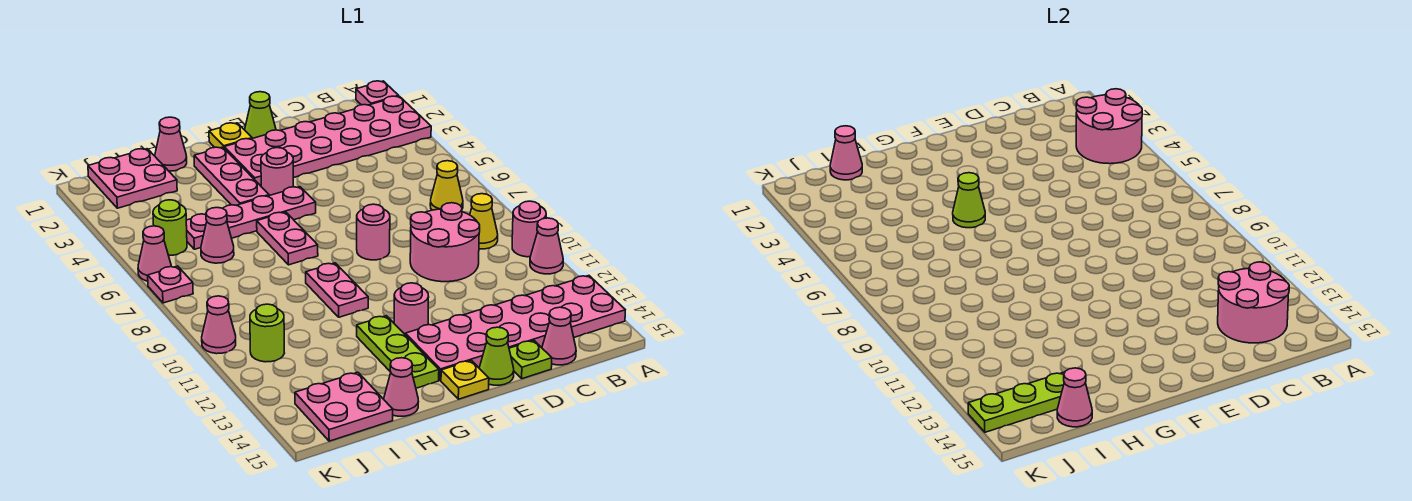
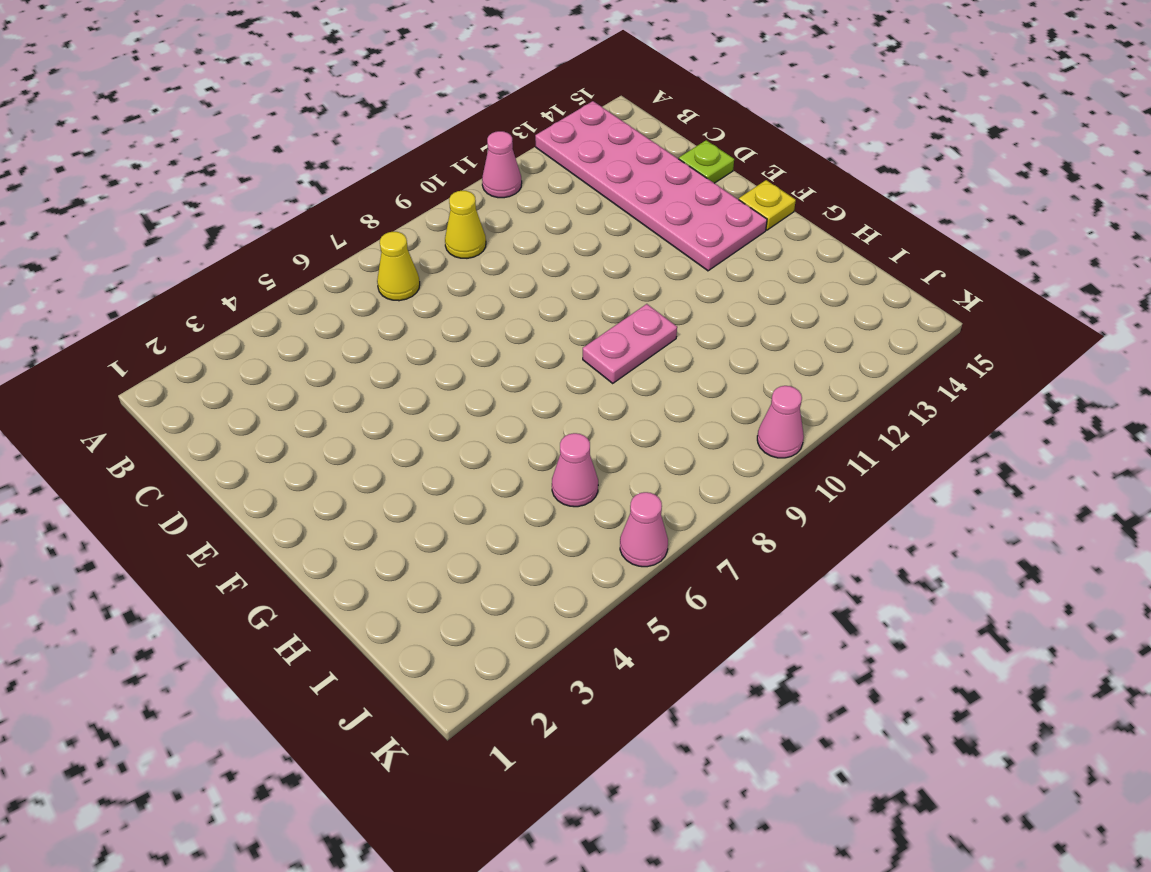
none -> pink 1x1 plate [356,81,398,105]
none -> pink 2x6 plate [224,96,431,186]
none -> pink 1x1 round brick [512,201,546,257]
none -> pink 2x2 round brick [410,203,480,282]

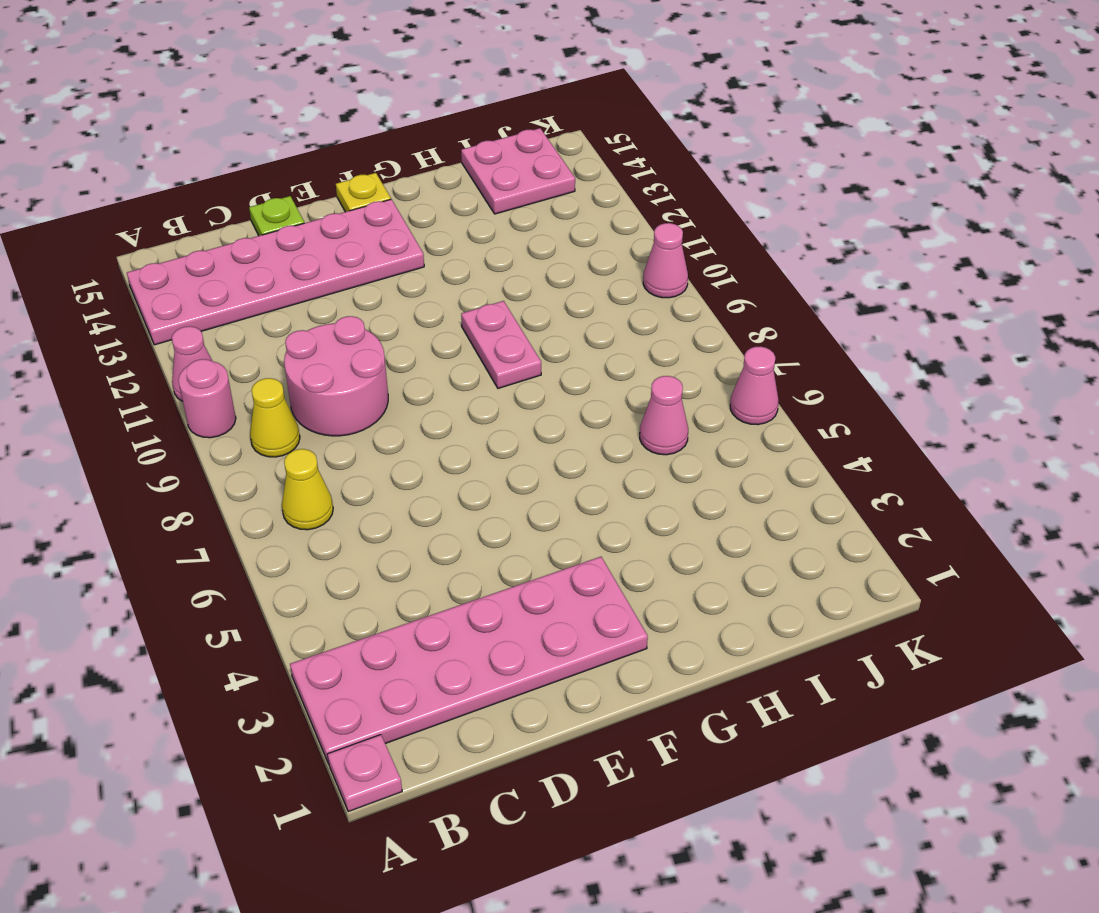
none -> pink 1x1 cone [542,307,576,365]
none -> lime 1x1 cone [245,92,276,138]
none -> pink 1x1 round brick [357,204,390,260]
none -> lime 1x1 cone [479,327,514,385]

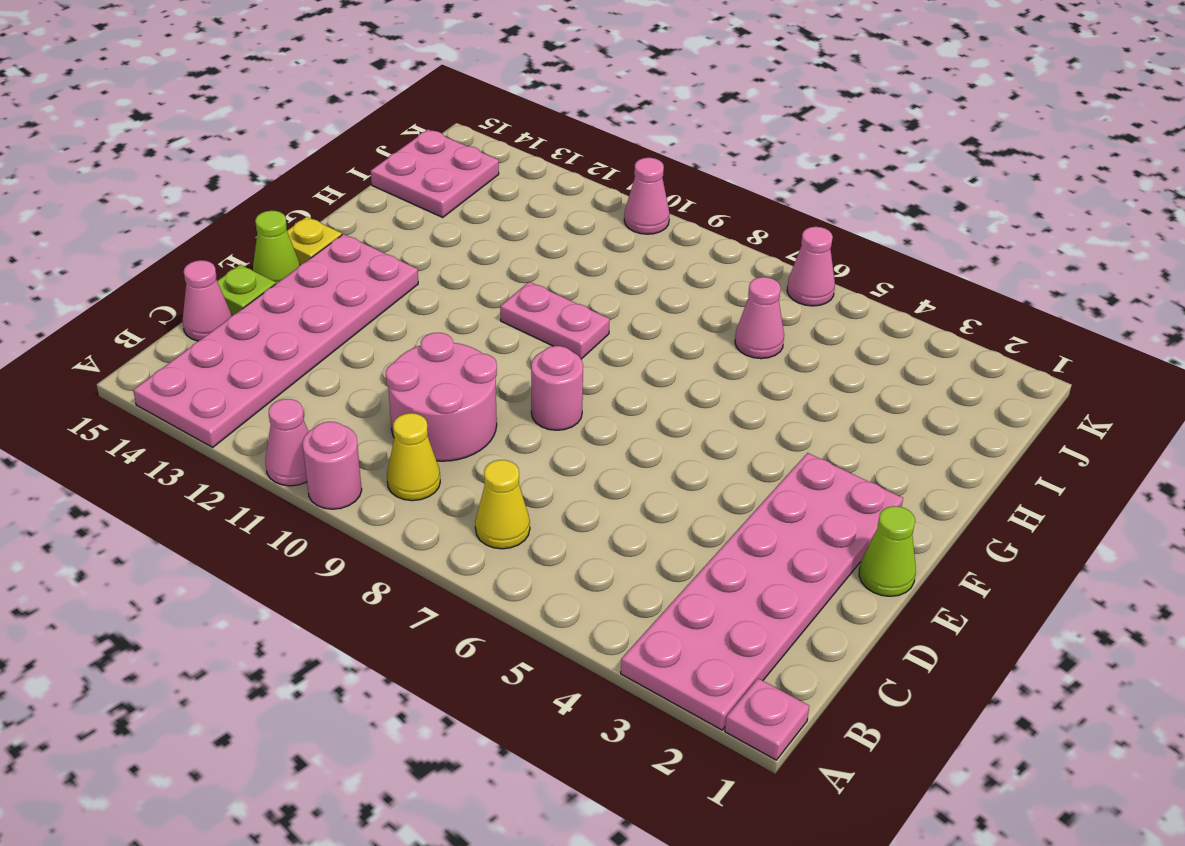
none -> yellow 1x1 plate [209,123,252,148]
none -> pink 1x1 round brick [261,148,294,196]
none -> pink 1x4 plate [186,187,316,249]
none -> pink 1x1 round brick [394,283,429,335]

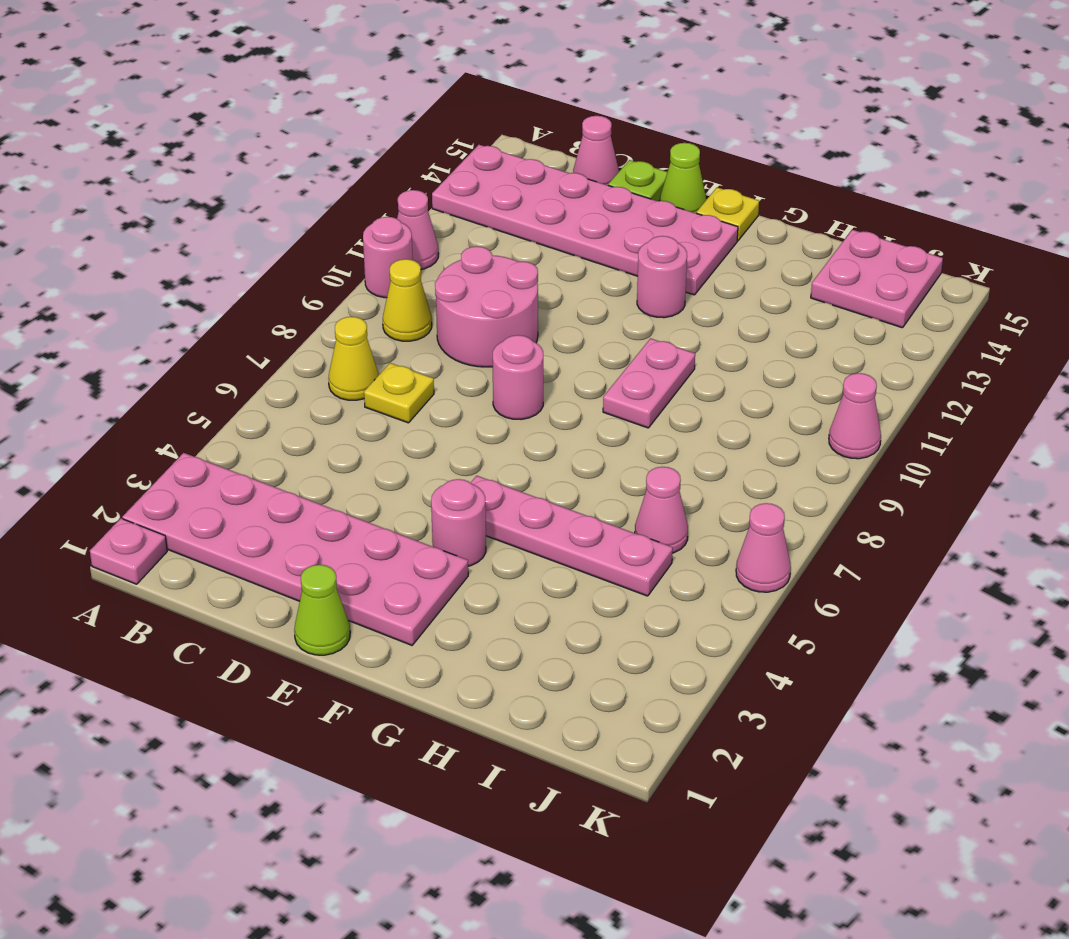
yellow 1x1 plate [364,363,434,423] -> yellow 1x1 plate moved to [209,123,252,148]
none -> pink 1x3 plate [194,147,269,205]
none -> pink 1x2 plate [257,212,318,265]
none -> lime 1x3 plate [357,316,439,388]
none -> pink 1x1 cone [155,117,187,171]

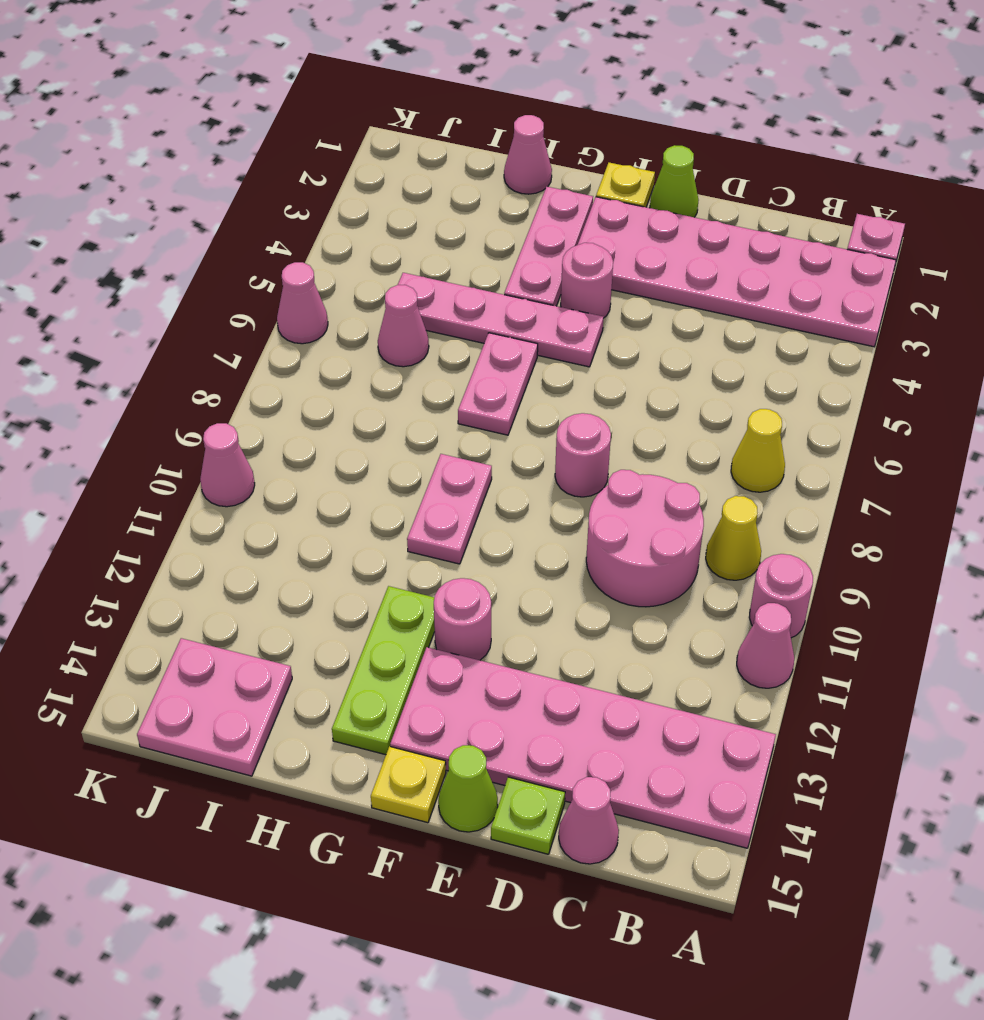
none -> pink 1x1 cone [384,358,419,416]
none -> pink 2x2 plate [88,149,177,208]
none -> lime 1x1 round brick [153,200,187,255]
none -> lime 1x1 round brick [250,304,284,362]

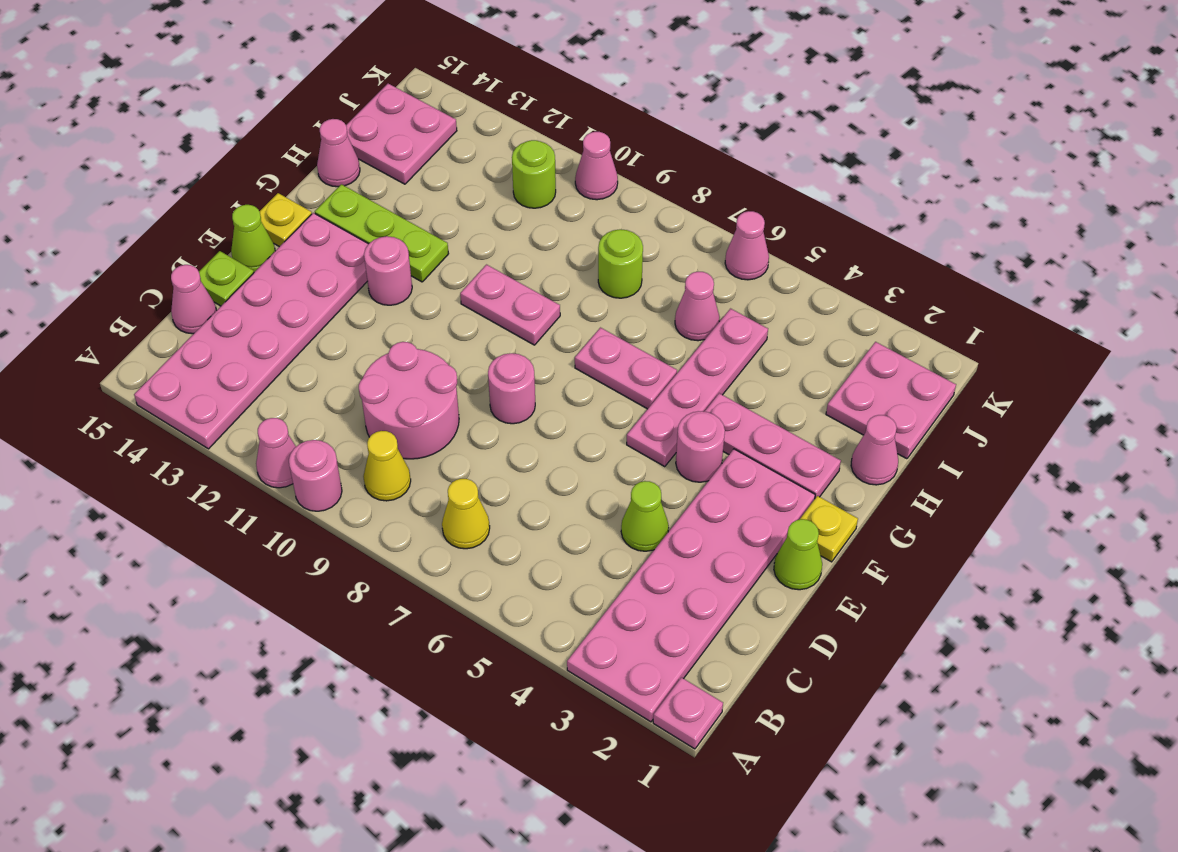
lime 1x1 cone [621,481,669,551] -> lime 1x1 cone moved to [953,173,985,228]
lime 1x1 round brick [598,229,643,298] -> lime 1x1 round brick moved to [153,200,187,255]
none -> pink 1x1 plate [148,266,193,303]
none -> pink 2x2 round brick [1076,89,1142,164]
none -> pink 2x2 round brick [1218,262,1289,343]
none -> pink 1x1 cone [830,126,862,180]

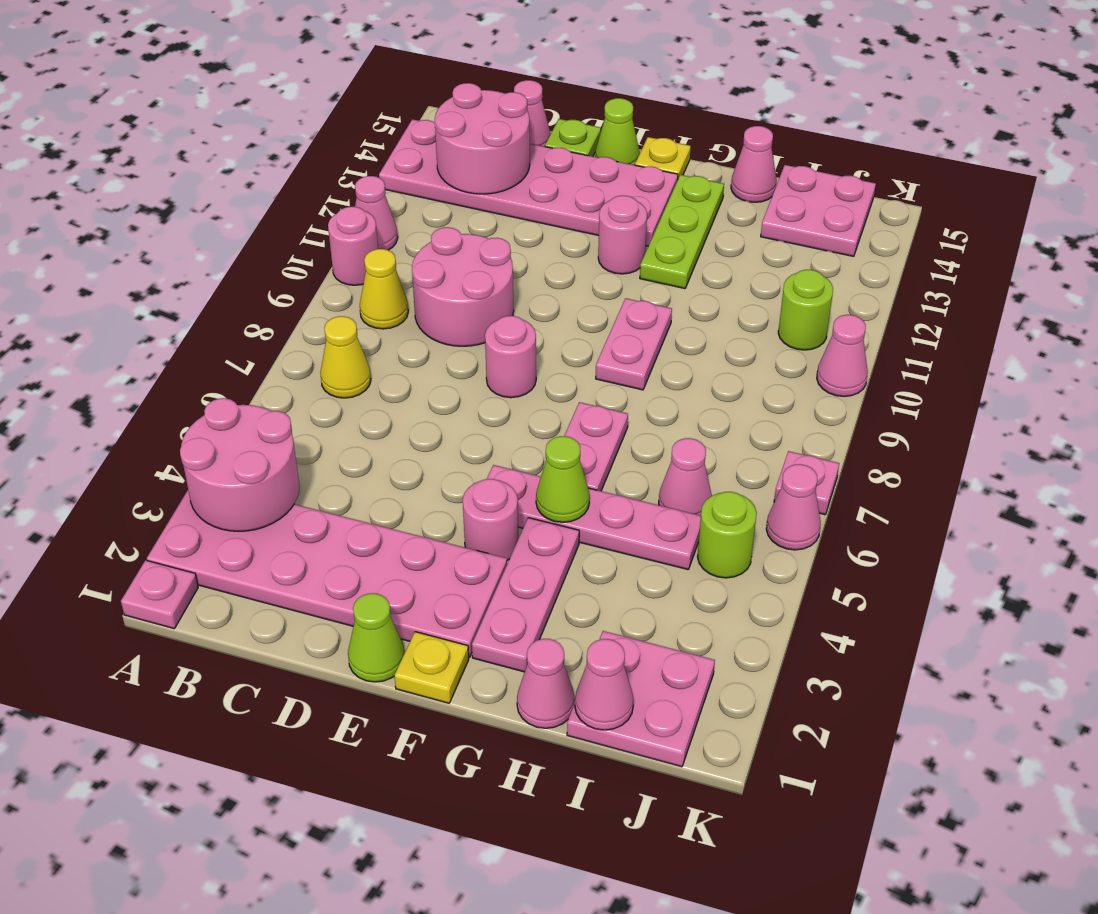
none -> lime 1x3 plate [968,372,1064,432]
none -> pink 1x1 cone [1057,368,1092,427]

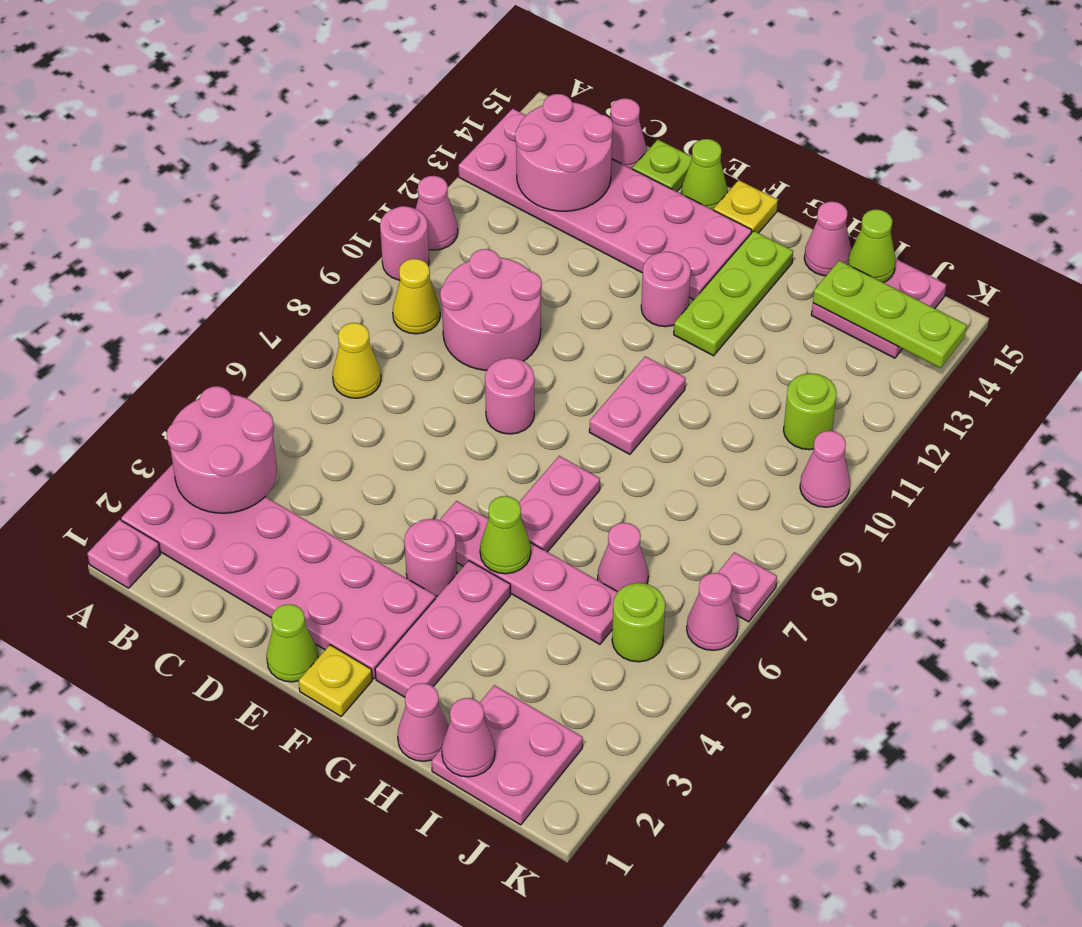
lime 1x1 cone [848,209,896,283] -> pink 1x1 cone [1057,368,1092,427]

